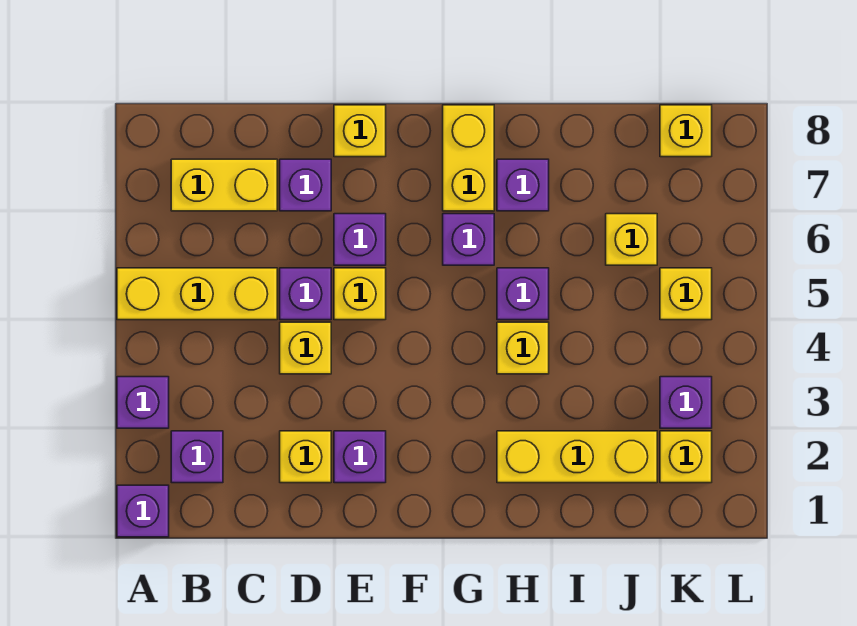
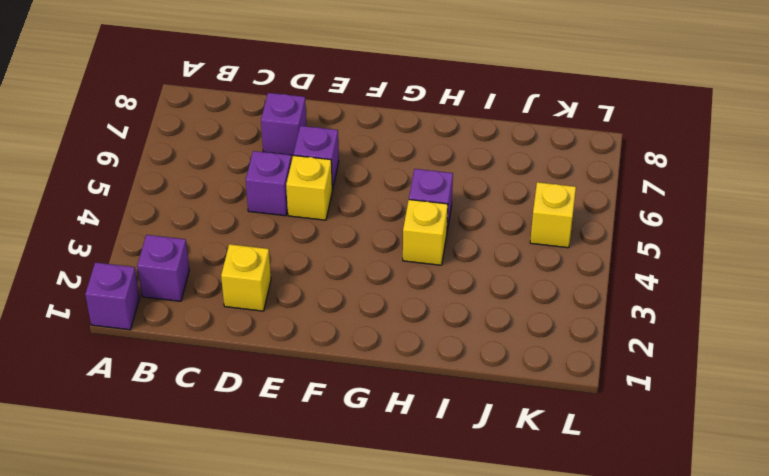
none -> purple 1x1 brick [117,377,169,428]
none -> yellow 1x3 brick [117,268,277,320]
none -> yellow 1x2 brick [171,159,277,211]

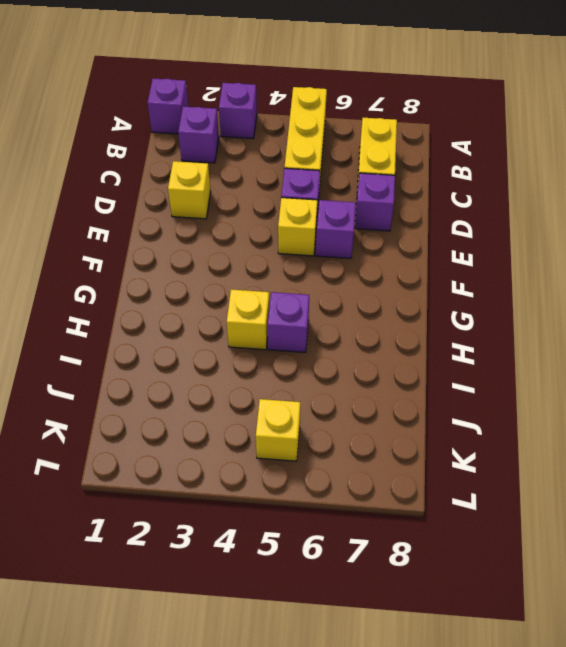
none -> yellow 1x1 brick [280,322,331,374]
none -> purple 1x1 brick [334,431,386,483]
none -> yellow 1x1 brick [334,105,386,157]

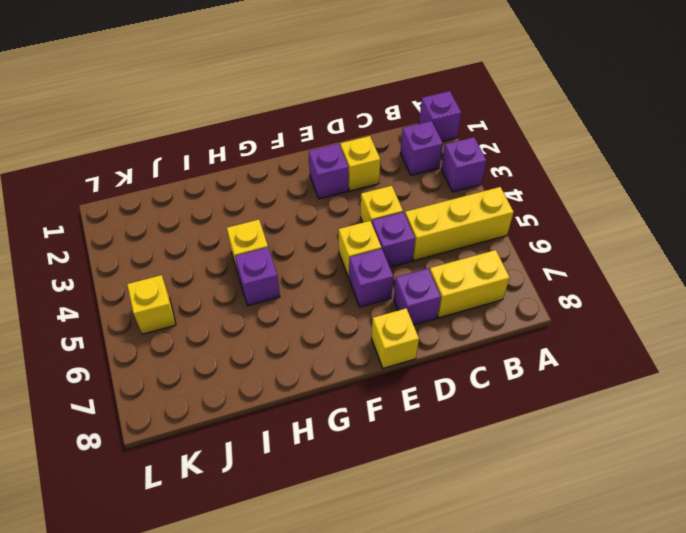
none -> purple 1x1 brick [443,214,494,265]
none -> yellow 1x2 brick [443,105,494,211]
none -> yellow 1x3 brick [497,431,657,483]

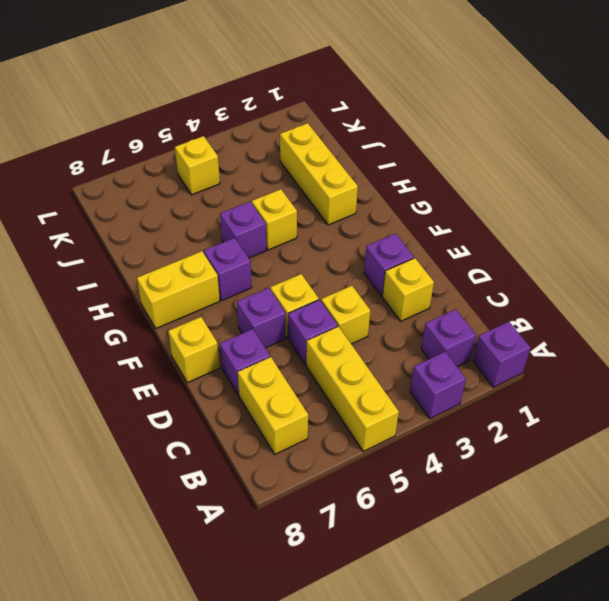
none -> purple 1x1 brick [497,159,549,211]
none -> yellow 1x1 brick [606,214,657,265]
none -> yellow 1x1 brick [660,431,712,483]

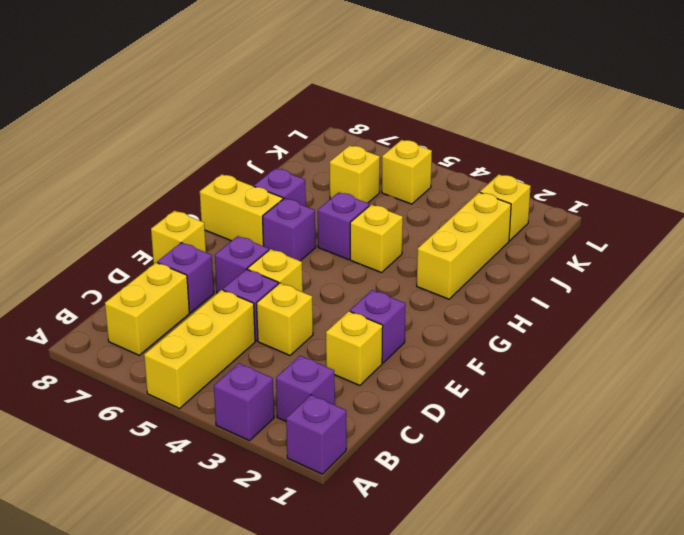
none -> purple 1x1 brick [660,377,712,428]
none -> yellow 1x1 brick [660,105,712,157]

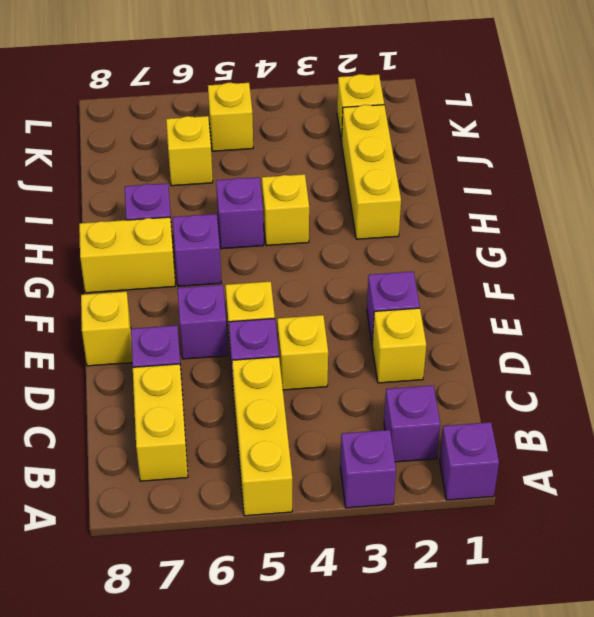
none -> purple 1x1 brick [660,377,712,428]
none -> yellow 1x1 brick [660,105,712,157]

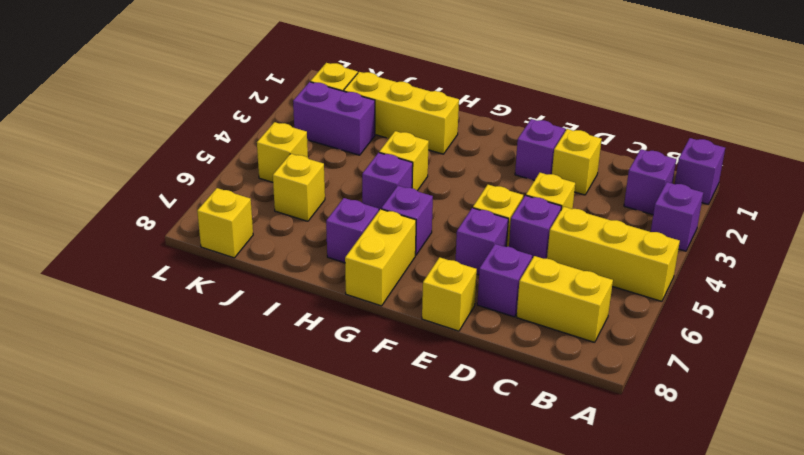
purple 1x2 brick [293,82,375,155] -> purple 1x1 brick [660,377,712,428]

